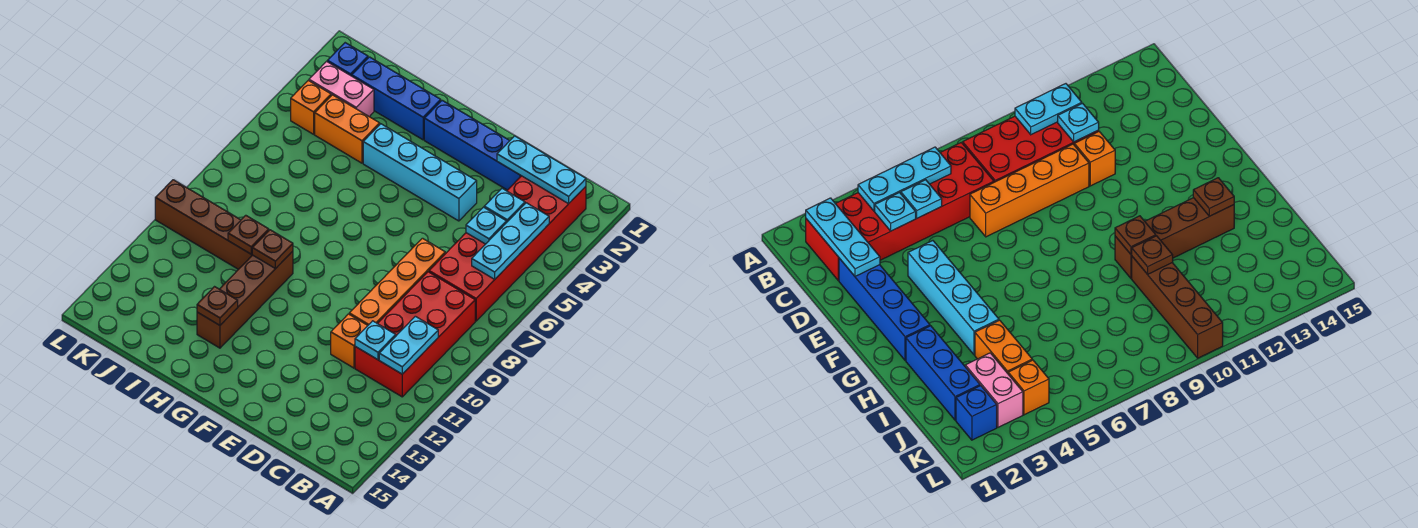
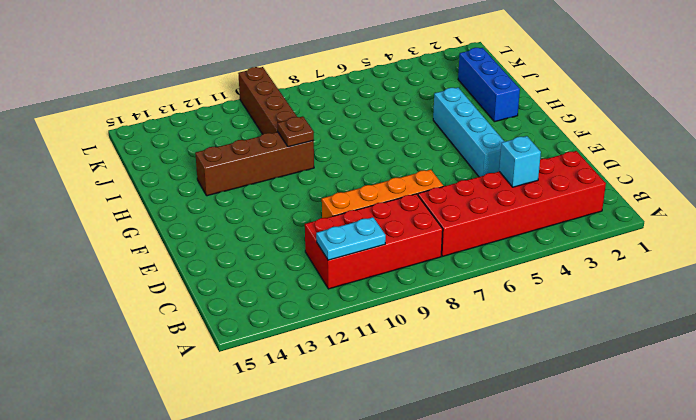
cyan 1x1 brick [499,136,541,187] -> cyan 1x1 plate [484,188,525,222]
none -> blue 1x4 brick [424,100,521,190]
none -> orange 1x1 brick [331,314,368,368]
none -> orange 1x2 brick [315,95,380,163]

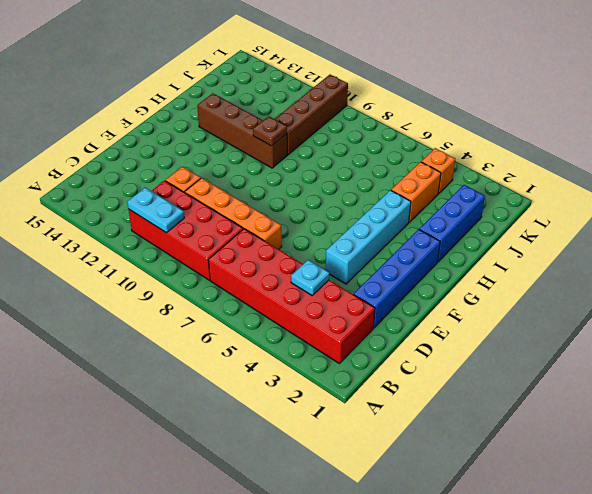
none -> pink 1x2 brick [309,61,374,117]
none -> blue 1x1 brick [327,43,368,76]
none -> cyan 1x3 plate [497,136,586,204]

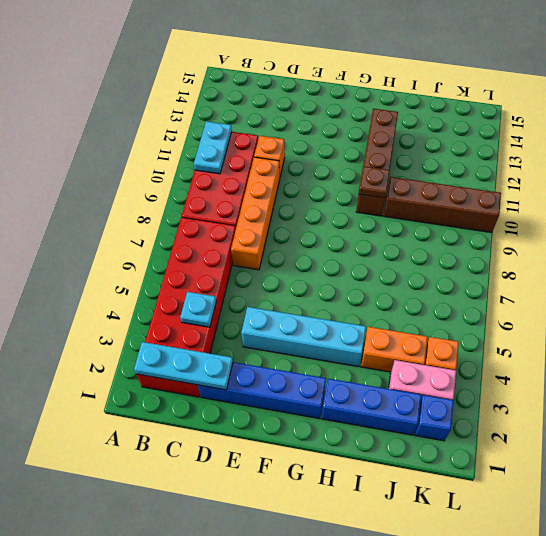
none -> cyan 1x3 plate [472,203,549,279]
none -> cyan 1x1 plate [466,207,507,244]
none -> cyan 1x1 plate [355,321,396,360]

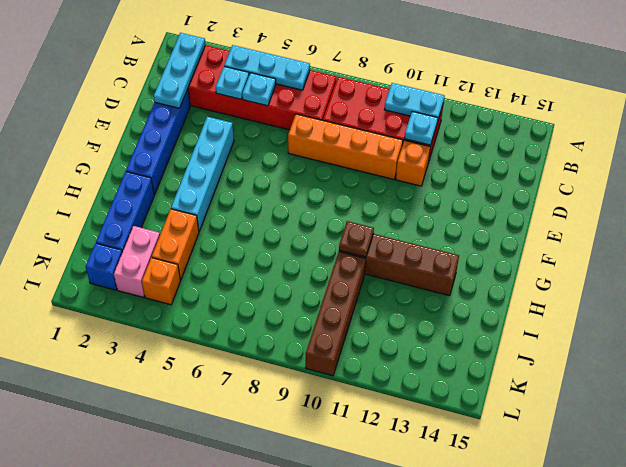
none -> brown 1x1 plate [197,287,238,325]
none -> brown 1x1 plate [228,215,269,254]

